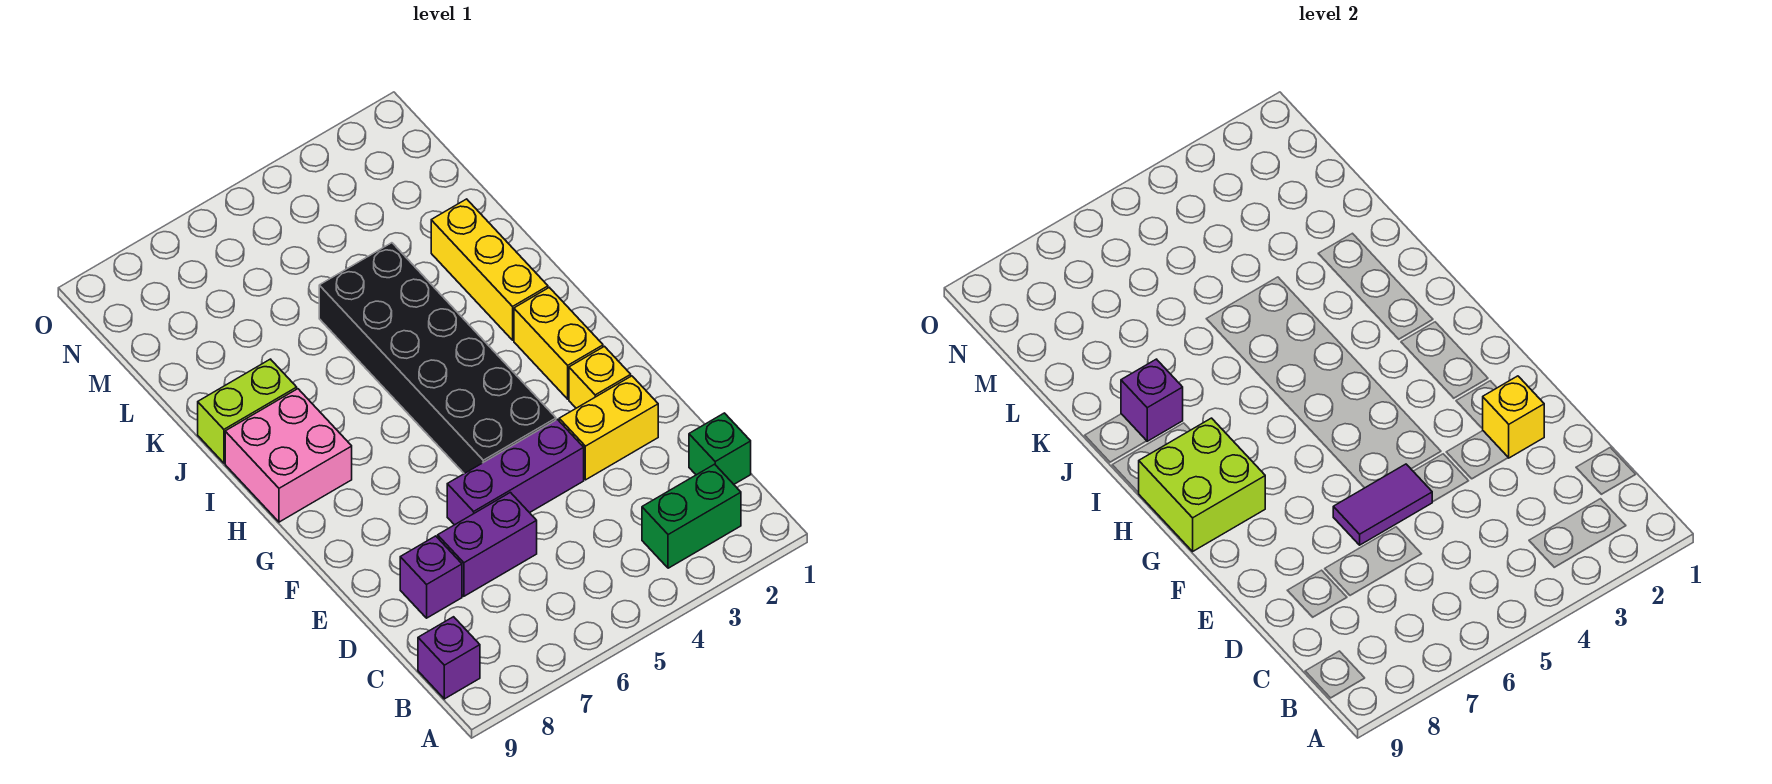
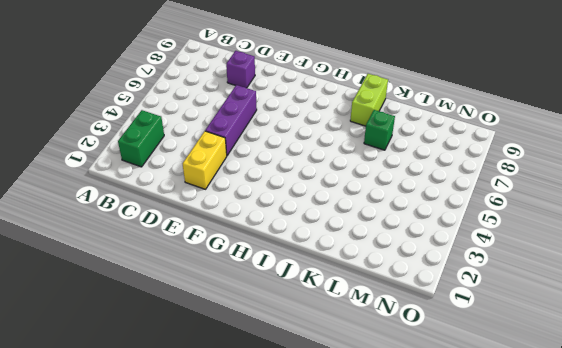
green 1x1 brick [364,110,395,150] -> green 1x1 brick moved to [689,413,751,484]
none -> purple 1x1 brick [418,617,480,699]
none -> purple 1x2 brick [438,492,537,596]
none -> yellow 1x1 brick [569,346,631,408]

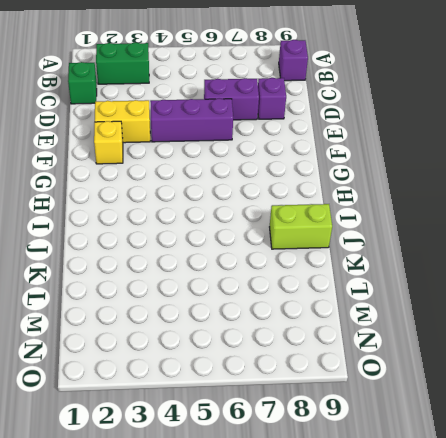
none -> black 2x6 brick [319,243,556,474]
none -> yellow 1x2 brick [514,288,603,399]
none -> pink 2x2 brick [225,389,352,522]

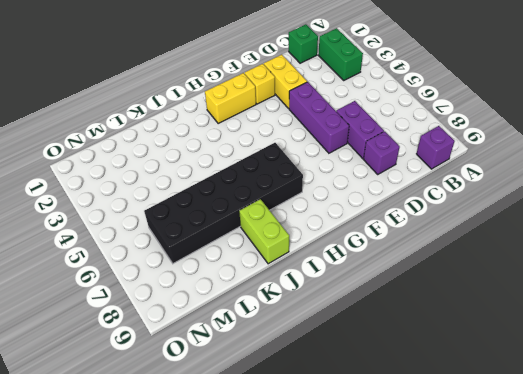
black 2x6 brick [144,143,303,263] -> black 2x6 brick moved to [319,243,556,474]
none -> pink 2x2 brick [225,389,352,522]
none -> yellow 1x3 brick [431,199,548,340]
none -> yellow 1x1 brick [1483,376,1544,458]

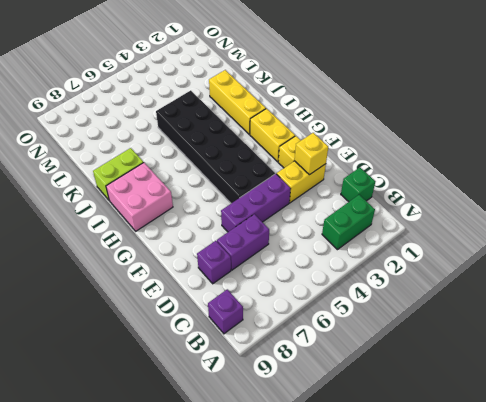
none -> purple 1x2 tile [1333,464,1432,545]
none -> lime 2x2 brick [1139,418,1265,551]
none -> purple 1x1 brick [1121,359,1183,441]

